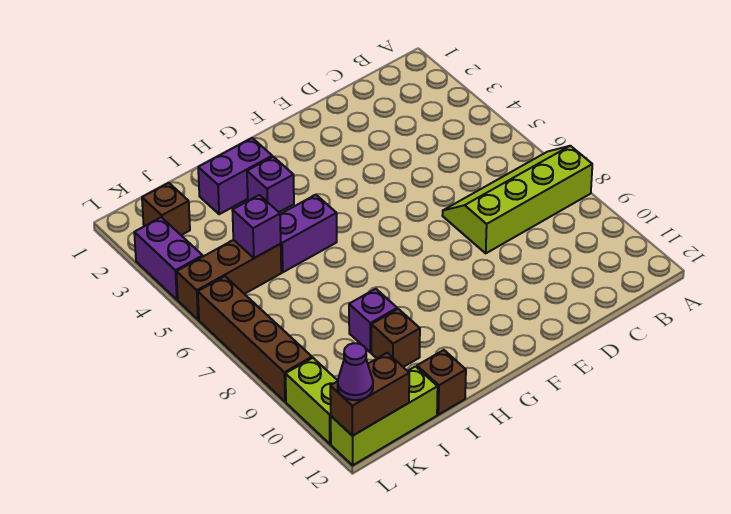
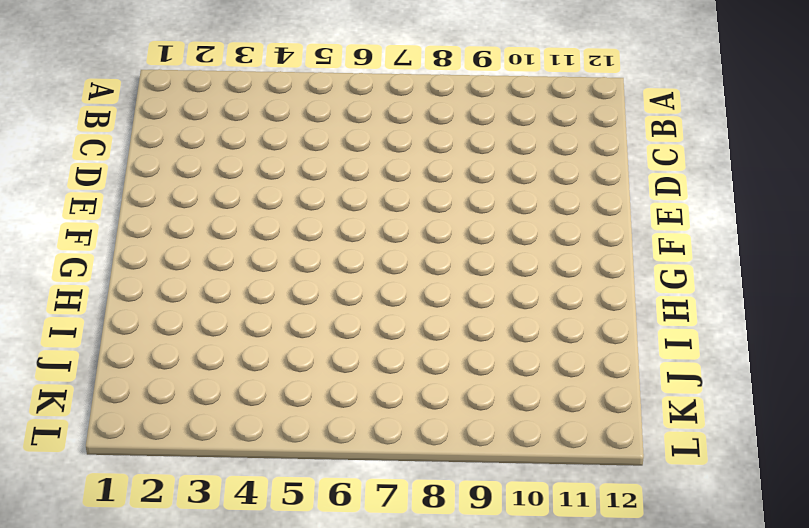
none -> lime 2x4 slope [442,146,592,253]
none -> purple 1x2 brick [198,138,272,214]
none -> purple 1x1 brick [247,157,294,212]

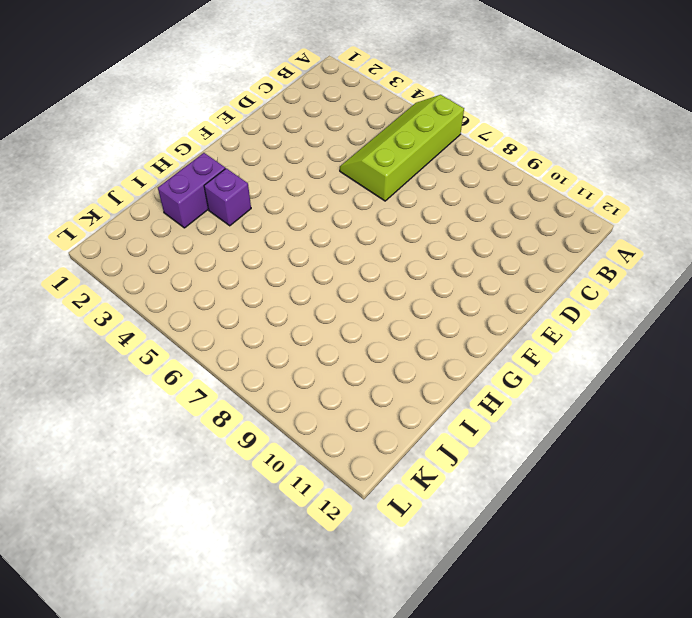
lime 2x4 slope [340,95,464,201] -> lime 2x4 slope moved to [442,146,592,253]
none -> purple 1x2 brick [280,195,337,272]
none -> purple 1x1 brick [349,289,397,352]
none -> brown 1x1 brick [371,309,420,367]

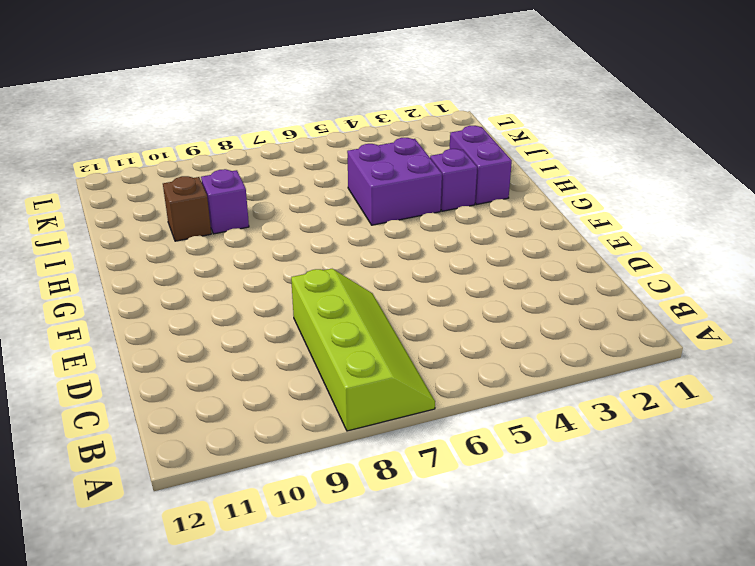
purple 2x2 brick [347,138,442,225] -> purple 1x2 brick [280,195,337,272]
none -> brown 1x1 brick [417,350,466,415]
none -> brown 1x3 brick [177,240,281,320]
none -> lime 1x3 brick [331,366,438,465]

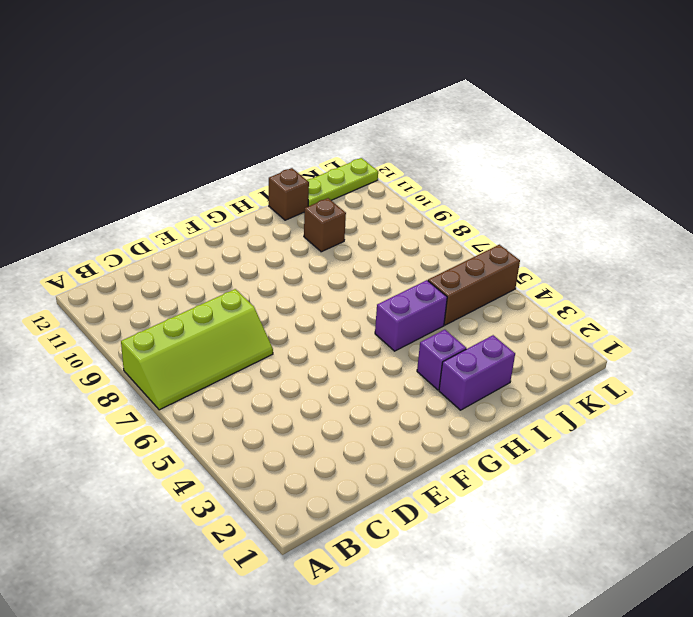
lime 1x3 plate [307,158,378,206] -> lime 1x3 brick [331,366,438,465]
none -> purple 1x1 brick [349,289,397,352]
none -> brown 1x1 brick [142,183,190,235]
none -> purple 1x2 brick [134,217,203,300]

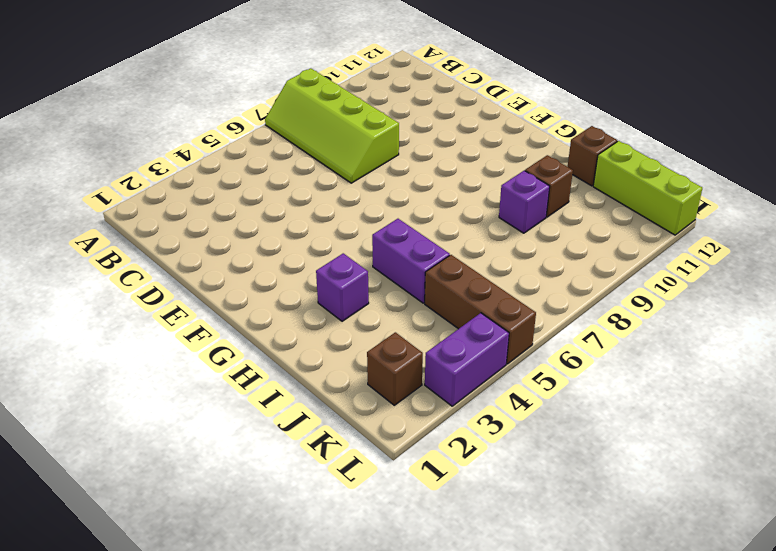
none -> purple 1x2 brick [198,138,272,214]
none -> brown 1x4 brick [198,277,312,402]
none -> lime 1x2 brick [286,358,338,444]

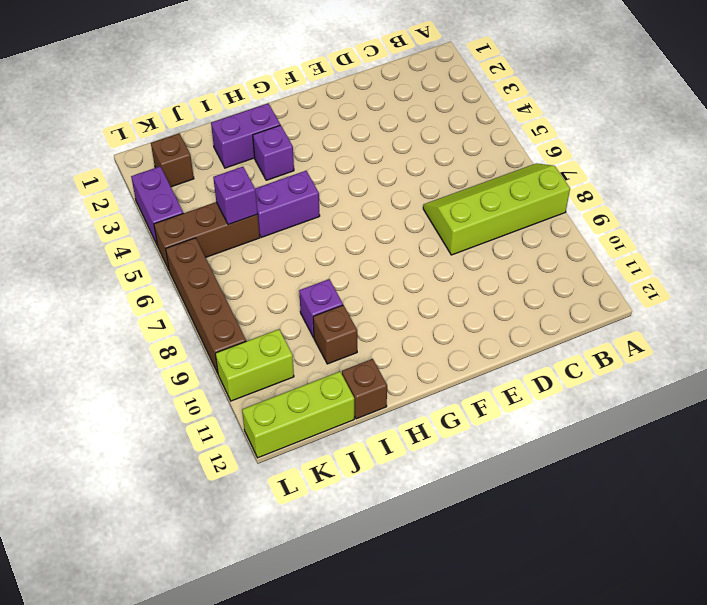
lime 1x2 brick [215,329,294,401] -> lime 1x2 brick turned to [286,358,338,444]
none -> brown 1x2 brick [330,353,409,436]
none -> purple 1x1 cone [338,343,373,400]

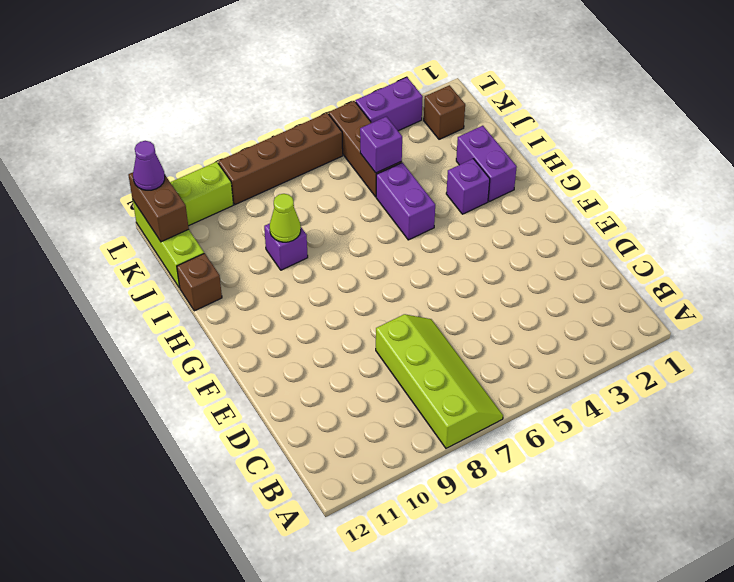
lime 1x1 cone [270,194,301,242] -> none
none -> brown 1x1 brick [371,309,420,367]

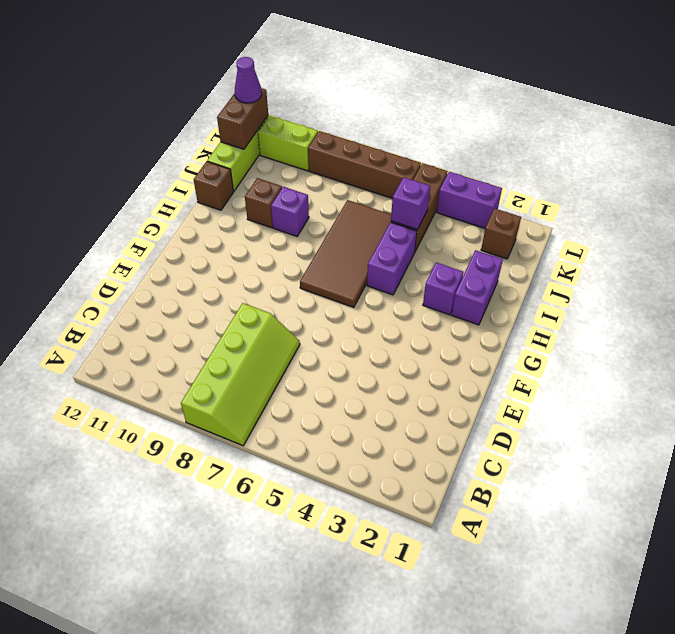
brown 2x4 tile [300,200,391,307] -> none

